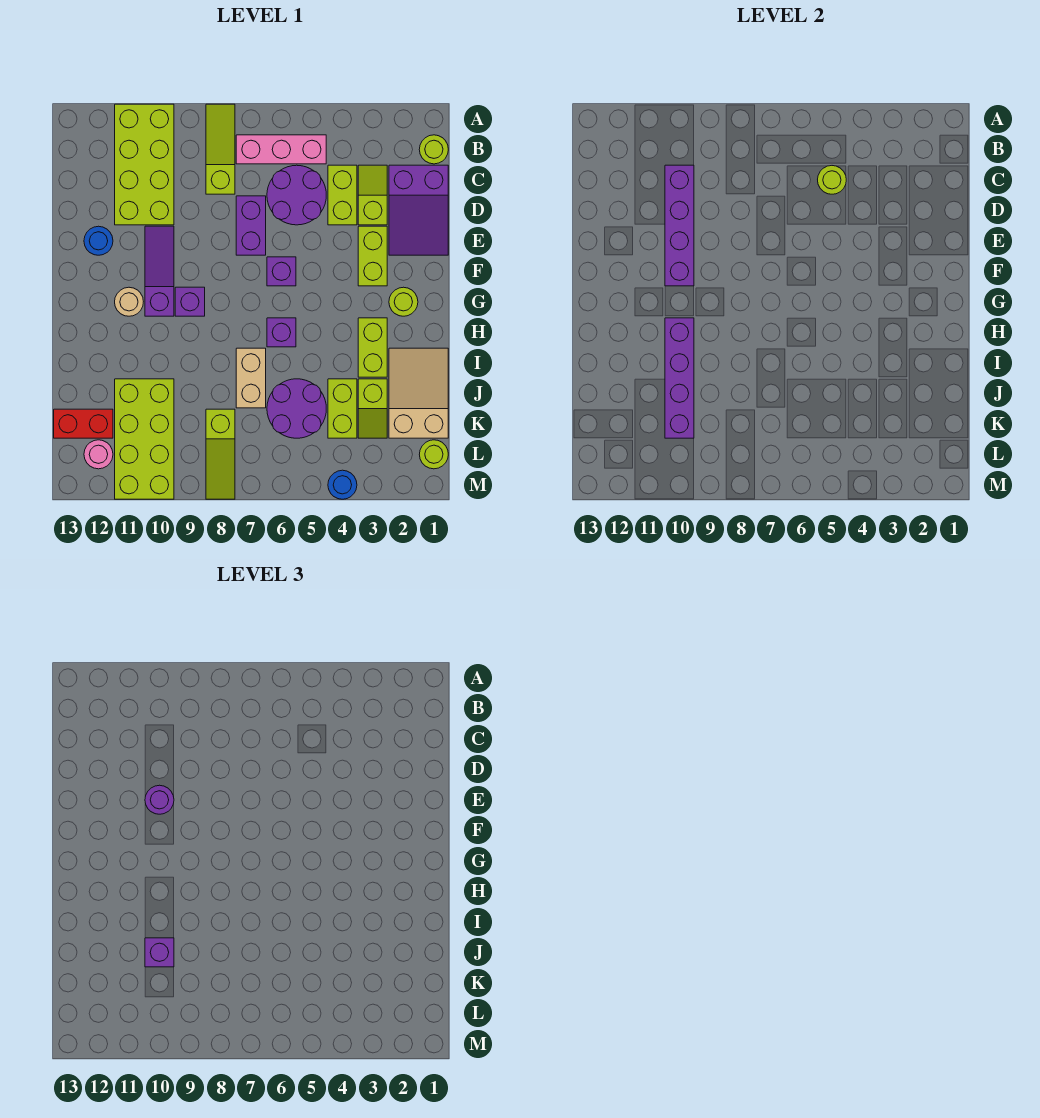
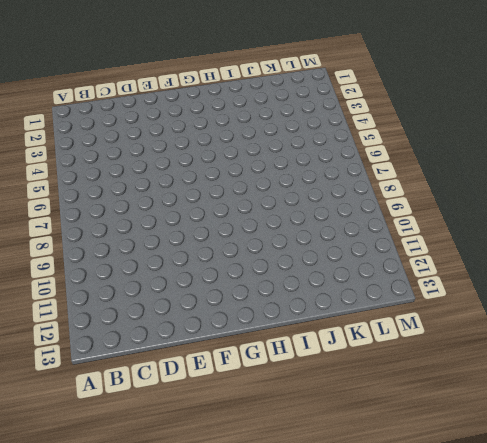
none -> lime 1x3 slope [206,104,235,194]
none -> lime 2x4 brick [115,104,174,225]
none -> lime 1x1 round brick [419,135,448,164]
none -> pink 1x3 brick [236,135,326,164]

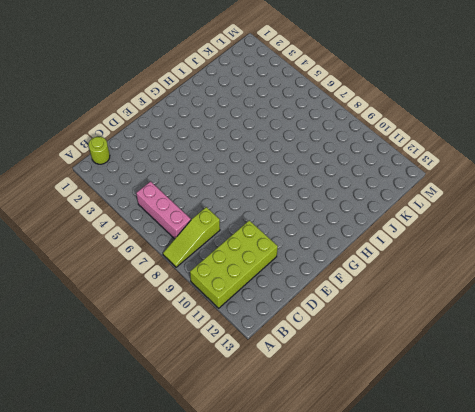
none -> purple 2x3 slope [389,165,448,255]
none -> lime 1x2 slope [358,165,387,225]
none -> lime 1x2 brick [328,165,357,225]
none -> purple 2x2 round brick [267,165,326,225]

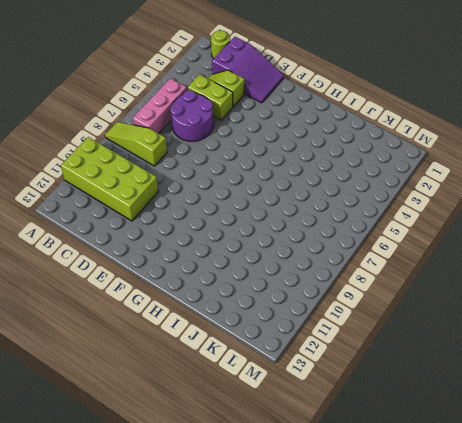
none -> purple 1x2 brick [236,196,266,255]
none -> lime 1x2 brick [358,226,387,286]
none -> purple 1x3 slope [145,226,174,316]
none -> blue 1x1 round brick [84,226,113,255]

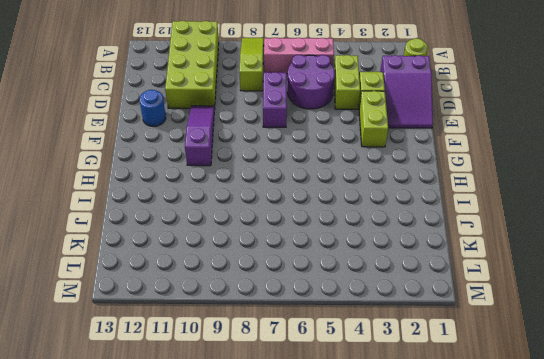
none -> purple 1x1 brick [267,257,296,286]
none -> lime 1x1 round brick [389,287,418,316]
none -> purple 1x1 brick [175,287,205,316]
none -> tan 1x1 round brick [115,287,143,316]

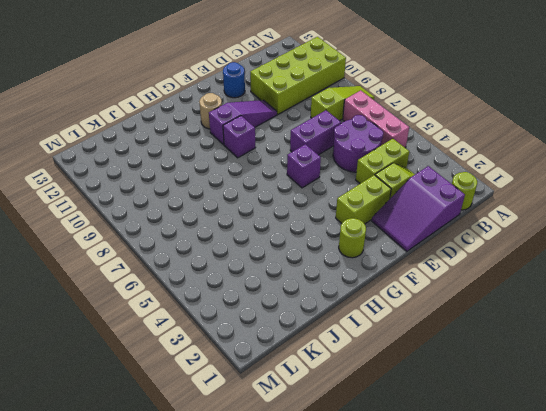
none -> lime 1x2 brick [358,318,387,377]
none -> purple 1x1 brick [267,318,296,347]
none -> tan 2x3 slope [389,348,448,438]
none -> tan 1x2 brick [236,348,266,408]

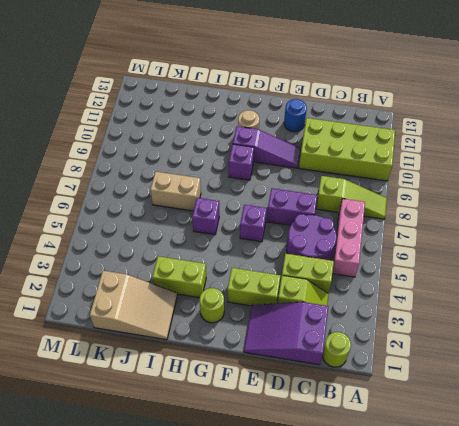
none -> lime 1x2 slope [358,379,387,438]
none -> lime 1x2 brick [328,379,357,438]
none -> purple 2x2 round brick [267,379,326,438]
none -> lime 2x4 brick [115,379,174,499]

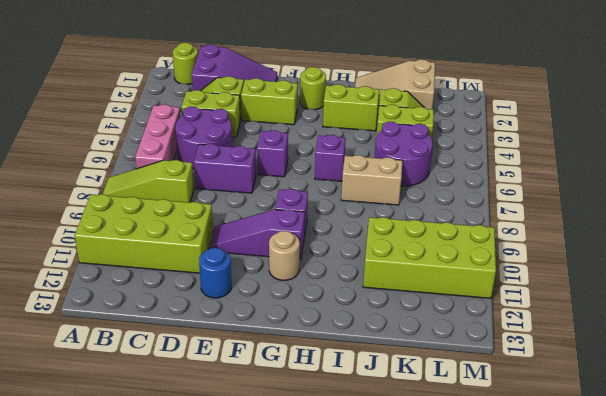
none -> lime 1x3 slope [206,409,235,499]
none -> red 1x2 brick [54,409,113,438]
none -> lime 1x1 round brick [419,440,448,469]
none -> pink 1x1 round brick [84,440,113,469]

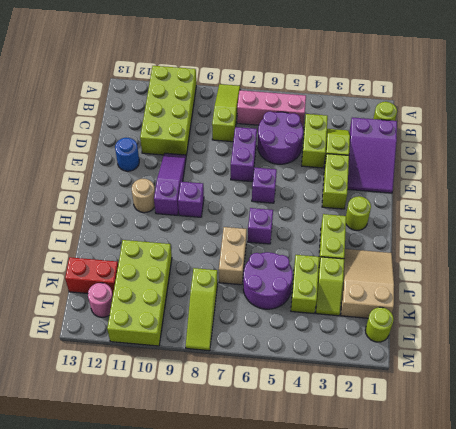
none -> blue 1x1 round brick [328,470,357,499]
none -> lime 1x1 round brick [818,166,846,194]
none -> purple 1x4 brick [665,165,694,286]
none -> purple 1x4 brick [665,318,694,438]

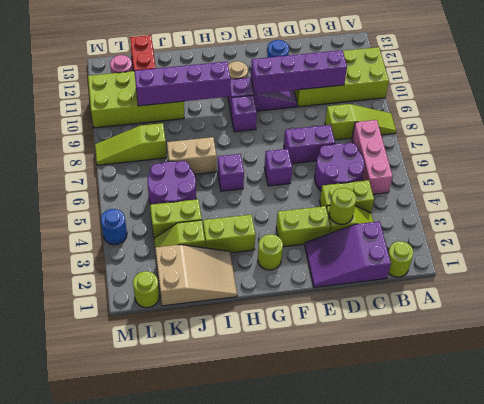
lime 1x1 round brick [329,188,356,224] -> lime 1x1 round brick moved to [818,166,846,194]
none -> purple 1x1 round brick [145,785,174,814]
none -> purple 1x1 brick [145,938,174,967]

